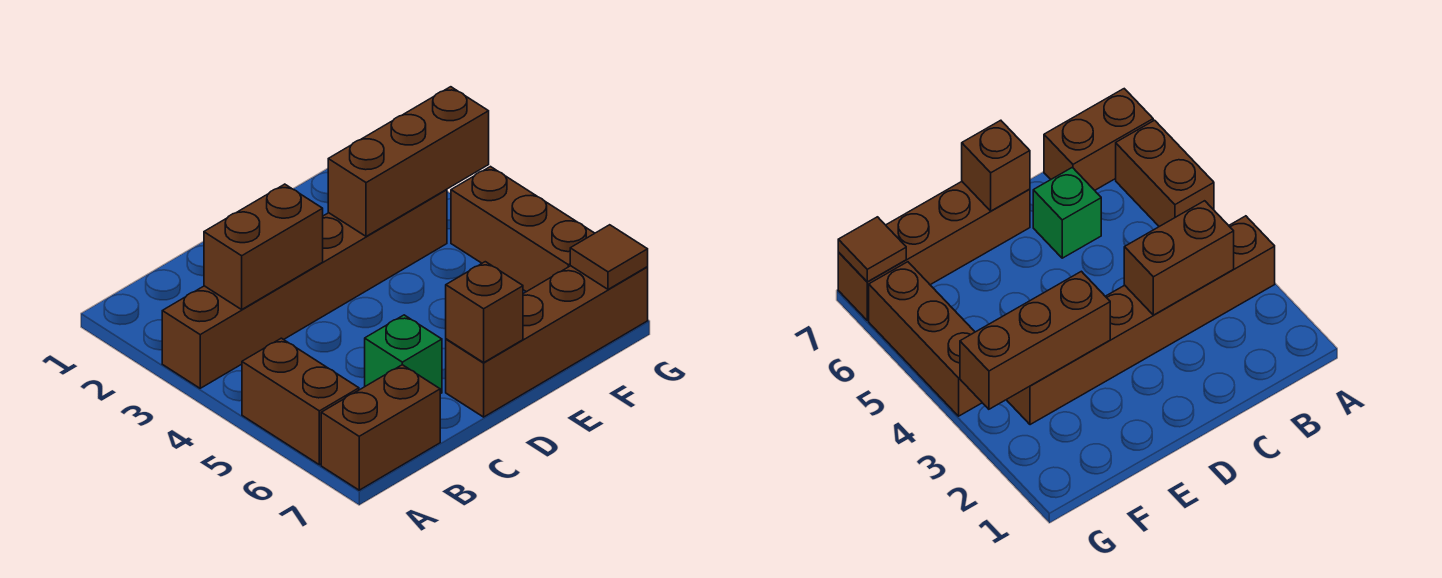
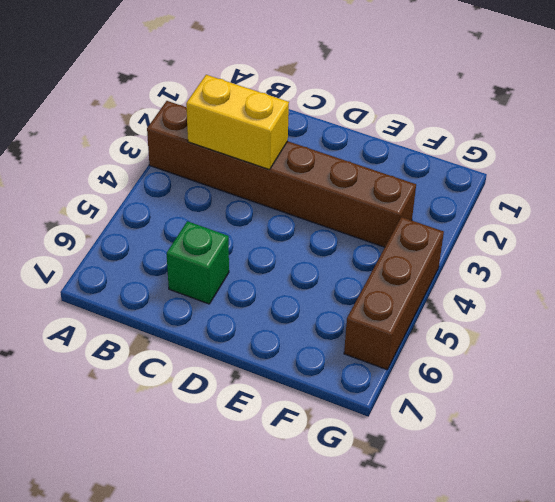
yellow 1x2 brick [186,75,289,170] -> brown 1x2 brick [204,184,323,309]
none -> brown 1x2 brick [242,338,359,465]
none -> brown 1x2 brick [321,365,440,490]

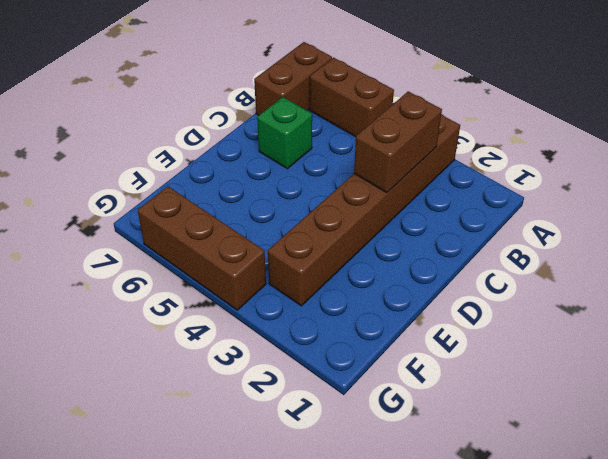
none -> brown 1x4 brick [446,266,648,417]
none -> brown 1x1 brick [446,262,523,363]

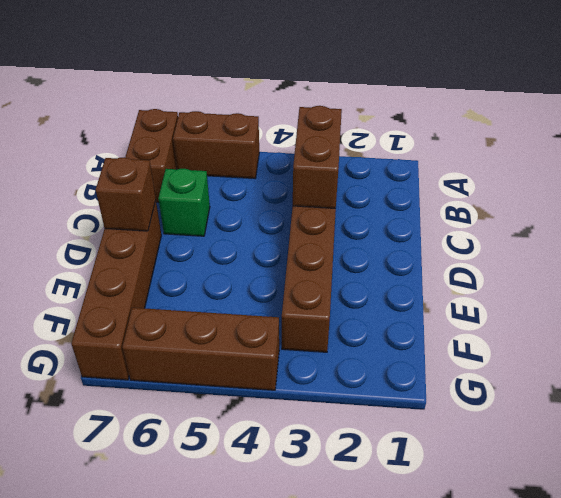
none -> brown 1x3 brick [328,87,489,236]
none -> brown 1x1 tile [570,225,648,289]

